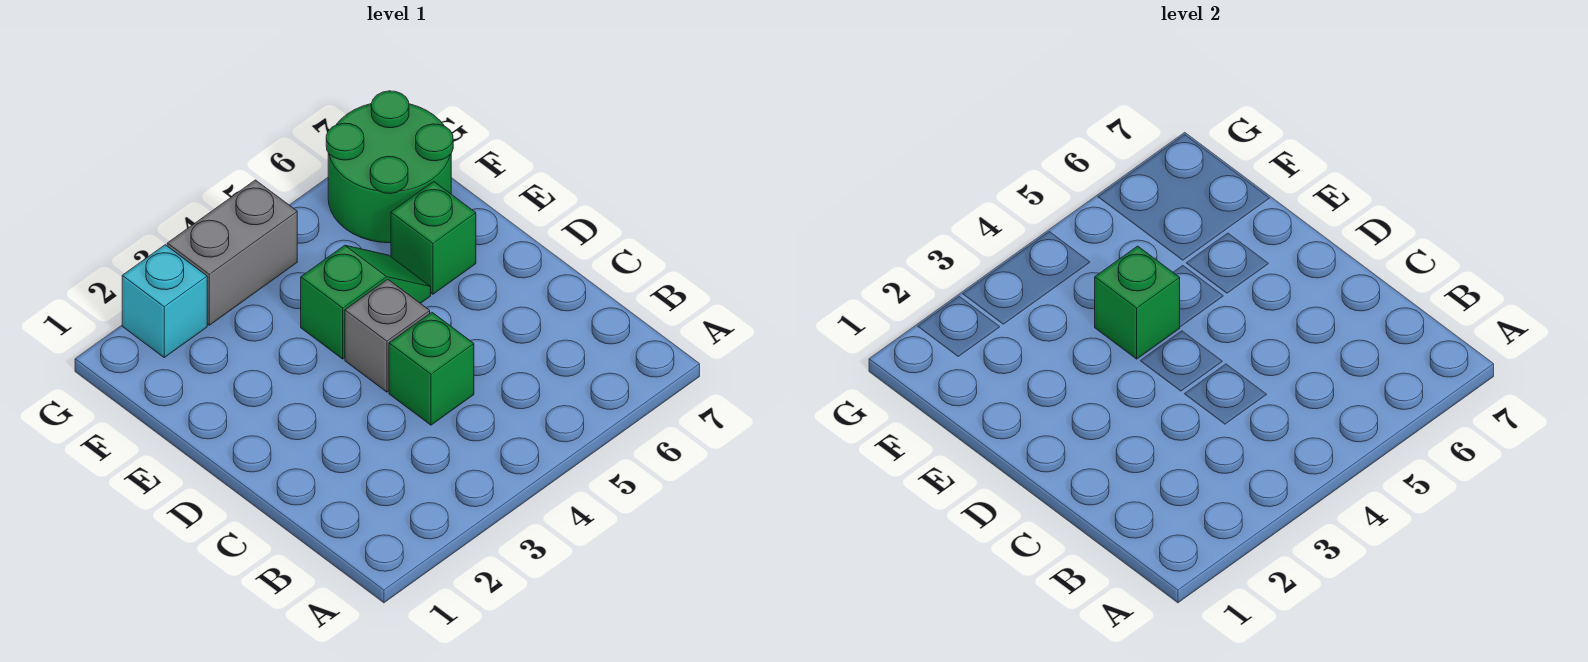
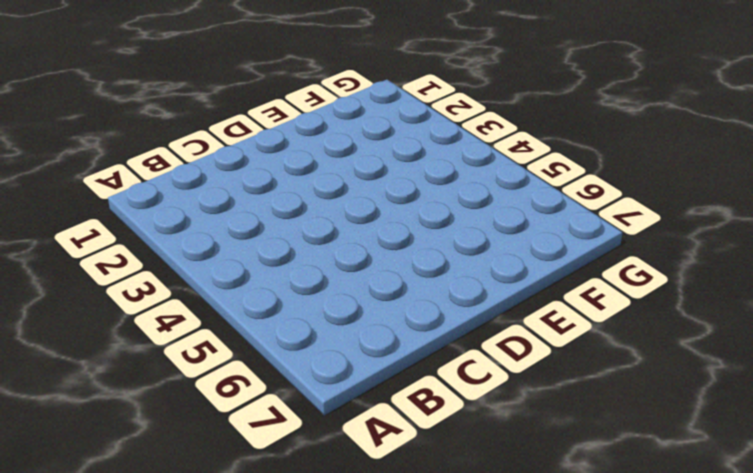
none -> green 1x1 brick [389,312,474,425]
none -> grey 1x1 brick [345,279,430,392]

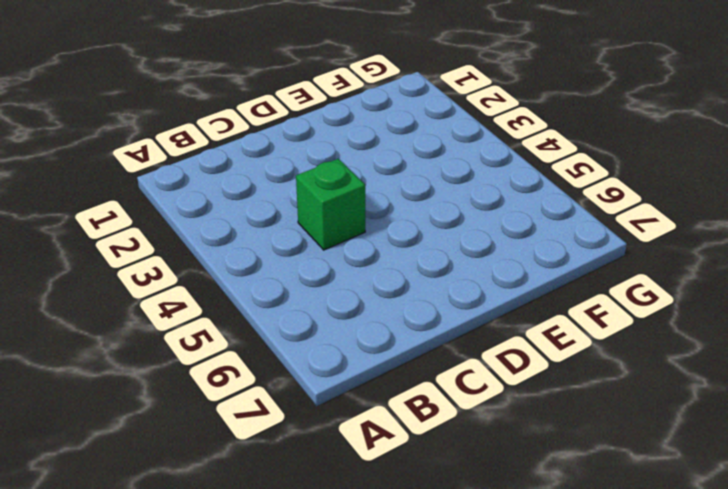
none -> grey 1x1 brick [345,279,430,392]
none -> green 1x2 slope [301,245,431,359]

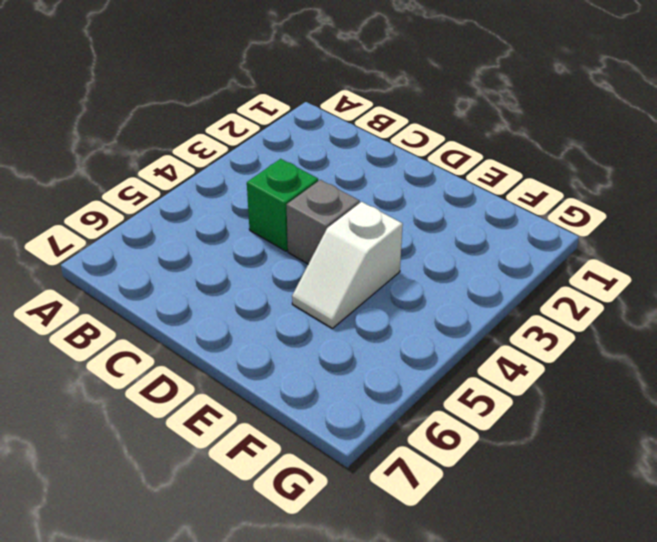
white 1x2 slope [292,202,403,328] -> green 1x2 slope [301,245,431,359]
none -> green 1x1 brick [391,182,476,294]
none -> green 2x2 round brick [326,91,453,243]

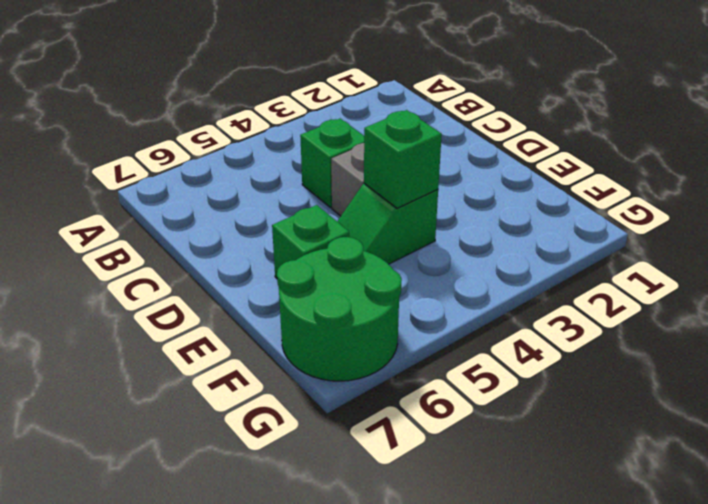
none -> cyan 1x1 brick [122,245,207,357]
none -> grey 1x2 brick [167,180,297,325]

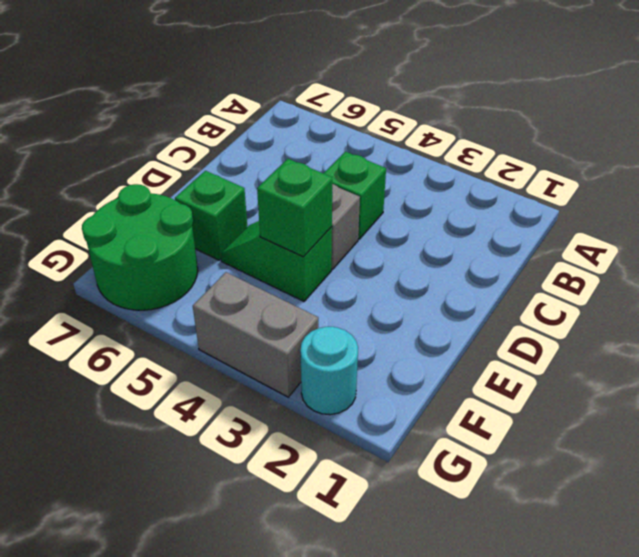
cyan 1x1 round brick [300,327,358,415] -> cyan 1x1 brick [122,245,207,357]

